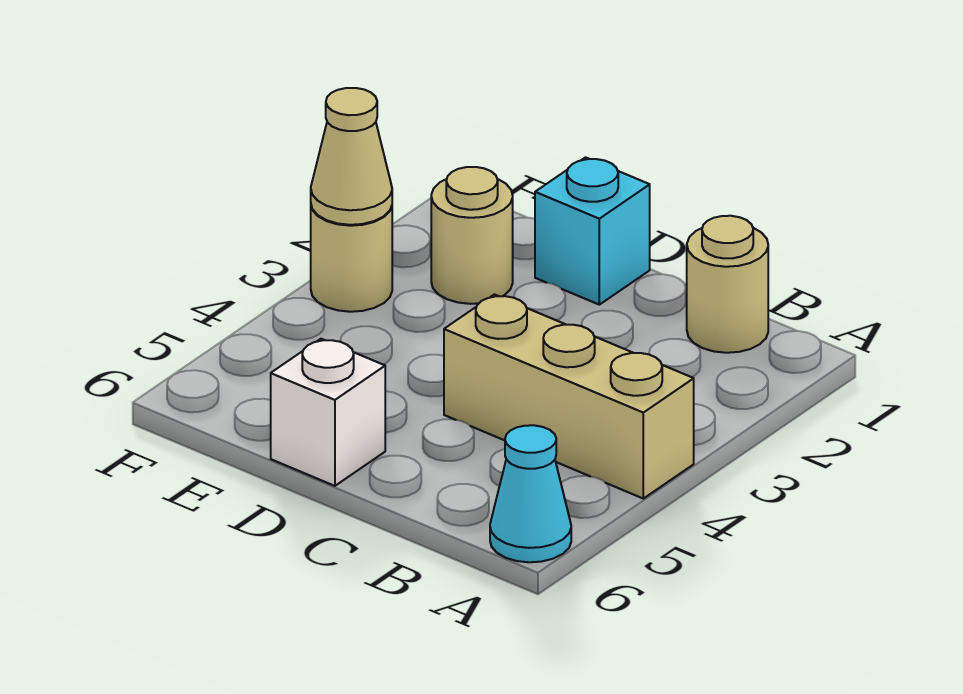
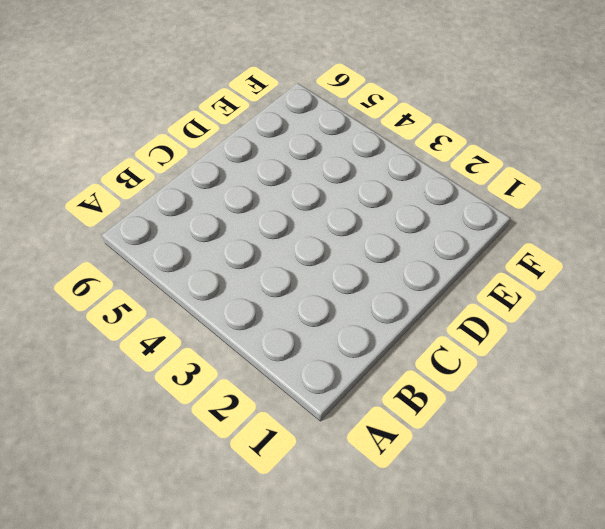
none -> tan 1x3 brick [444,295,694,498]
none -> cyan 1x1 cone [490,425,571,562]

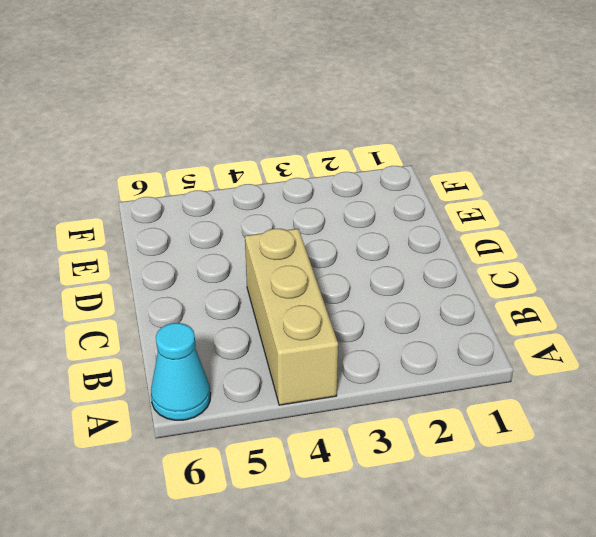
none -> tan 1x1 round brick [687,216,768,353]
none -> cyan 1x1 brick [535,157,650,305]

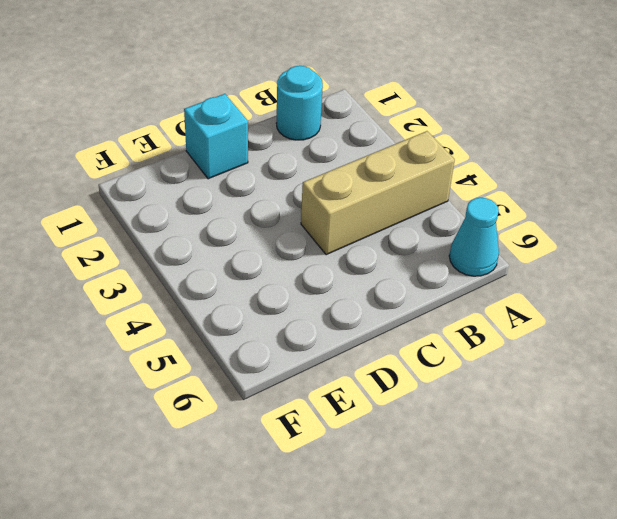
cyan 1x1 round brick [276,66,323,140] -> tan 1x1 round brick [687,216,768,353]
none -> white 1x1 brick [271,339,385,486]
none -> tan 1x1 round brick [431,167,513,304]

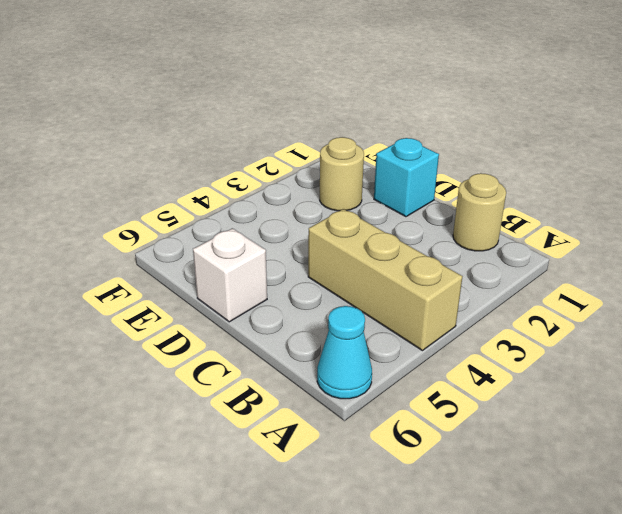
none -> tan 1x1 round brick [311,206,392,312]
none -> tan 1x1 cone [311,88,392,225]

